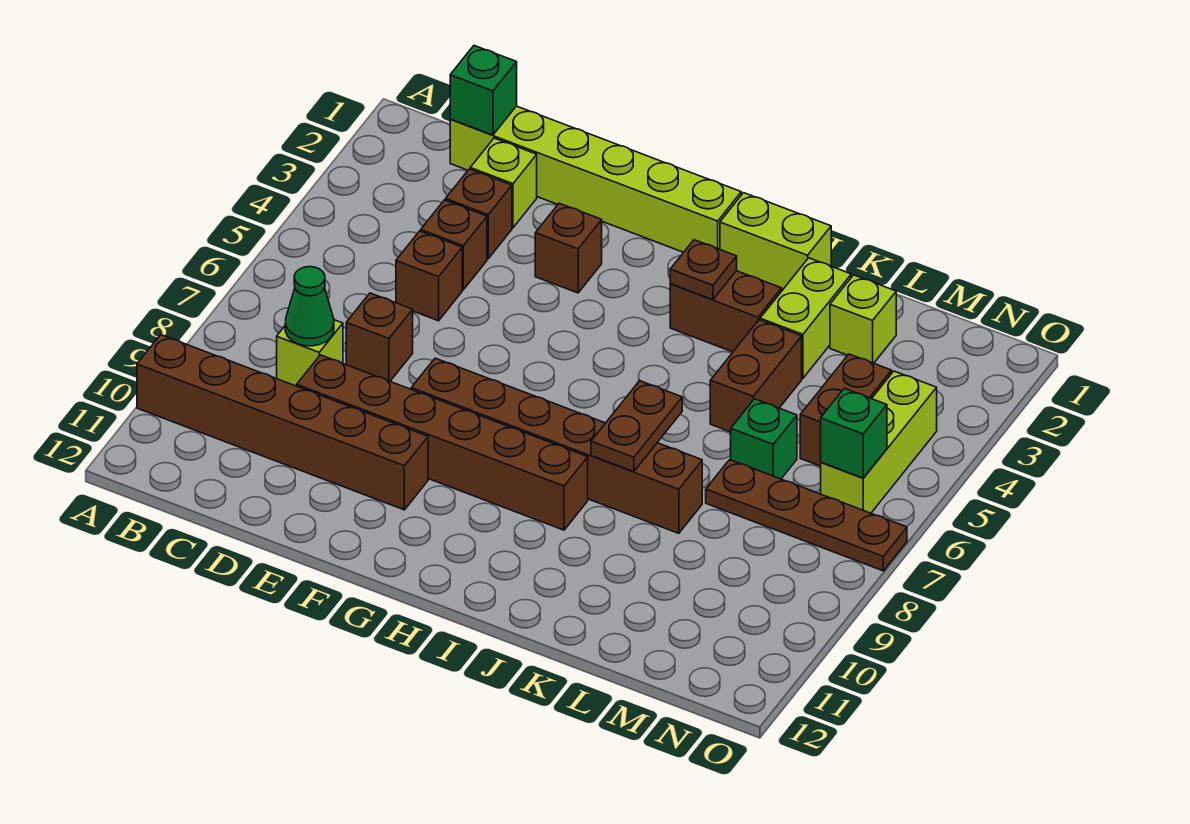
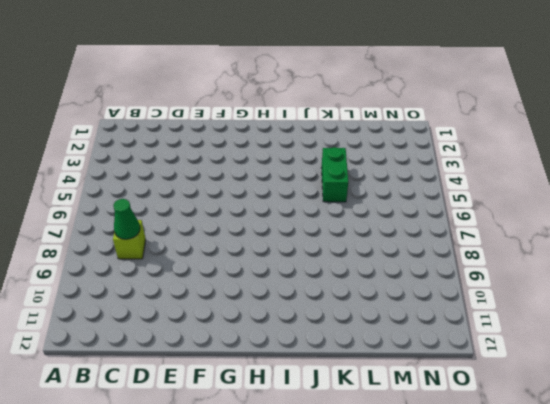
green 1x2 brick [321,147,348,202] -> brown 1x2 brick [710,320,802,432]
none -> brown 1x6 brick [137,335,428,510]
none -> lime 1x6 brick [450,106,741,252]
none -> lime 1x1 brick [470,138,537,228]

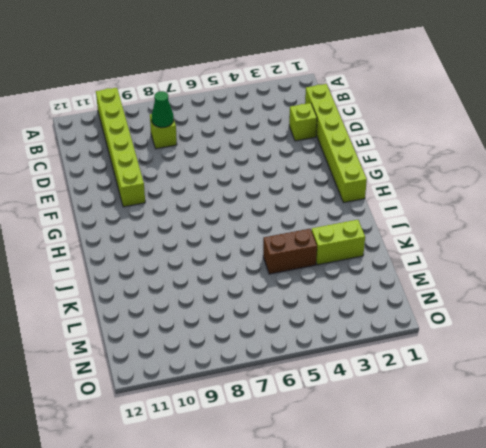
lime 1x6 brick [96,88,145,207] -> brown 1x6 brick [137,335,428,510]
none -> brown 1x1 brick [446,169,512,259]
none -> brown 1x1 brick [421,200,487,290]
none -> brown 1x1 brick [396,231,462,321]

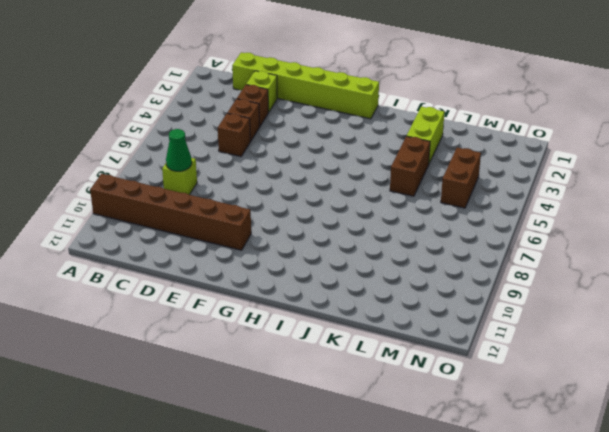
none -> brown 1x1 brick [346,293,413,381]
none -> brown 1x6 brick [297,355,588,530]
none -> brown 1x1 brick [535,203,602,293]

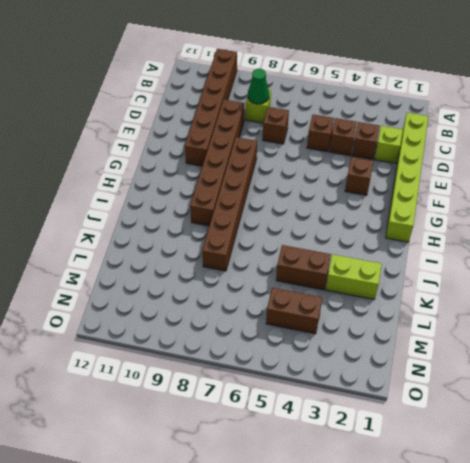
none -> lime 1x2 brick [720,193,831,290]
none -> brown 1x2 brick [670,271,782,352]
none -> lime 1x1 brick [830,275,896,363]

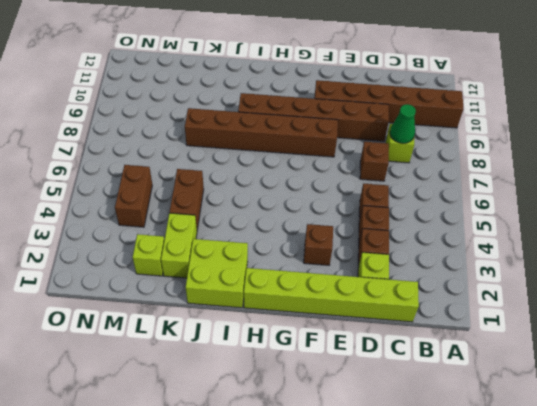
lime 2x2 brick [186,239,248,308] -> lime 1x2 brick [720,193,831,290]
none -> brown 1x2 brick [670,271,782,352]
none -> green 1x1 brick [731,399,797,479]
none -> brown 1x4 plate [706,460,907,571]

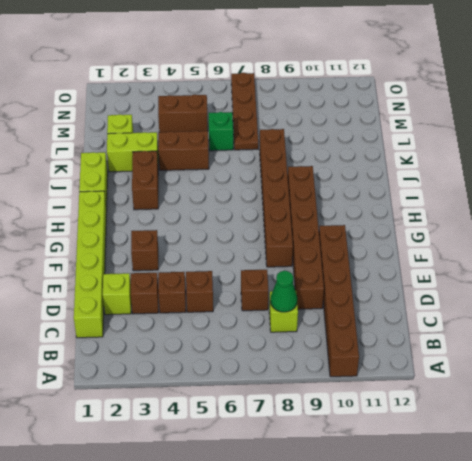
none -> lime 1x3 brick [821,371,937,513]
none -> green 1x1 brick [450,46,517,135]
none -> brown 1x1 plate [670,240,737,300]

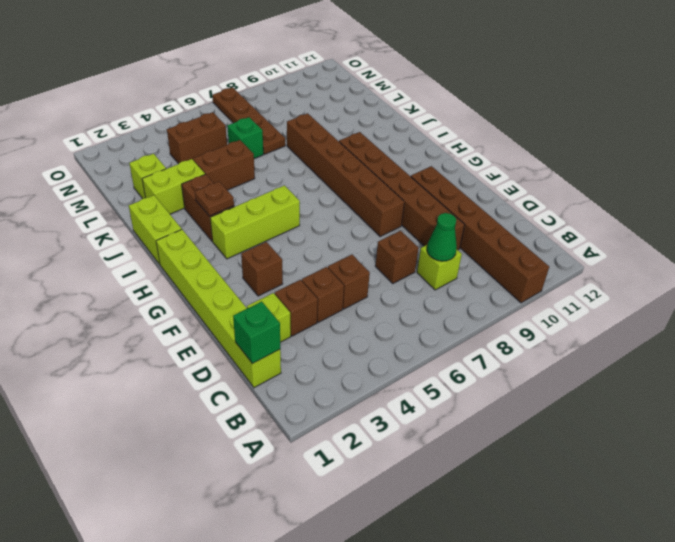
lime 1x3 brick [210,185,300,259] -> lime 1x3 brick moved to [821,371,937,513]
none -> brown 1x2 plate [591,381,682,472]
none -> green 1x1 brick [821,388,887,478]

